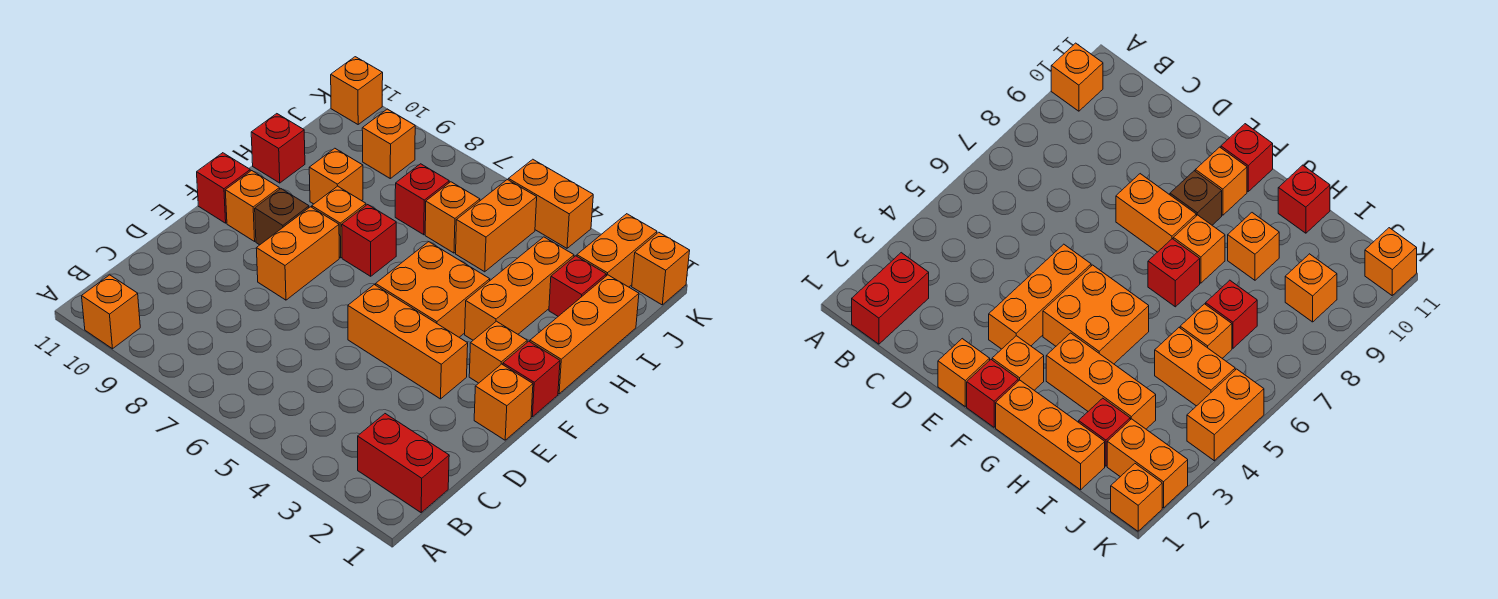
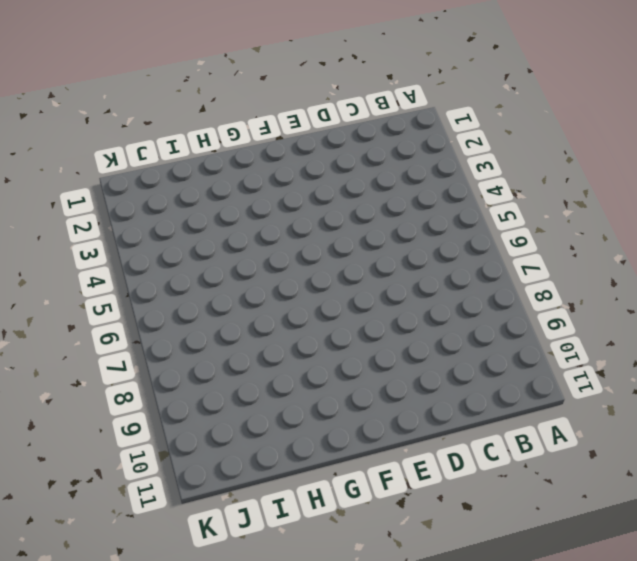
none -> orange 1x1 brick [82,275,140,349]
none -> red 1x2 brick [358,414,449,513]
none -> orange 1x1 brick [474,364,533,440]

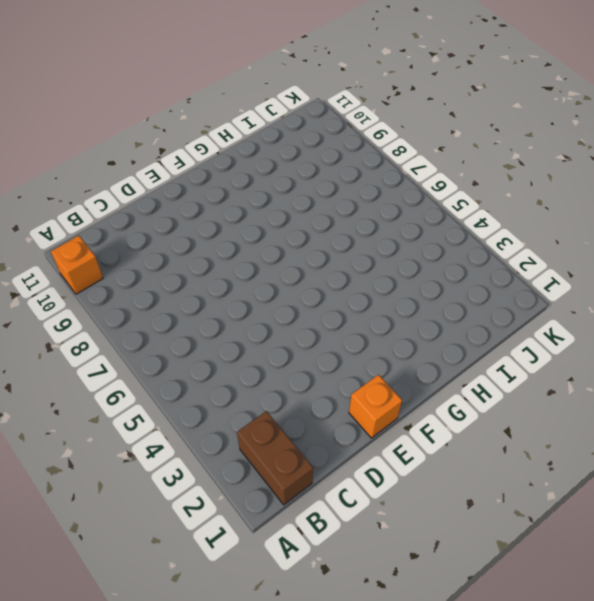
brown 1x2 brick [237,411,313,505] -> red 1x2 brick [358,414,449,513]
none -> orange 1x3 brick [348,285,468,399]
none -> orange 1x2 brick [256,207,339,300]
none -> red 1x1 brick [503,341,560,417]

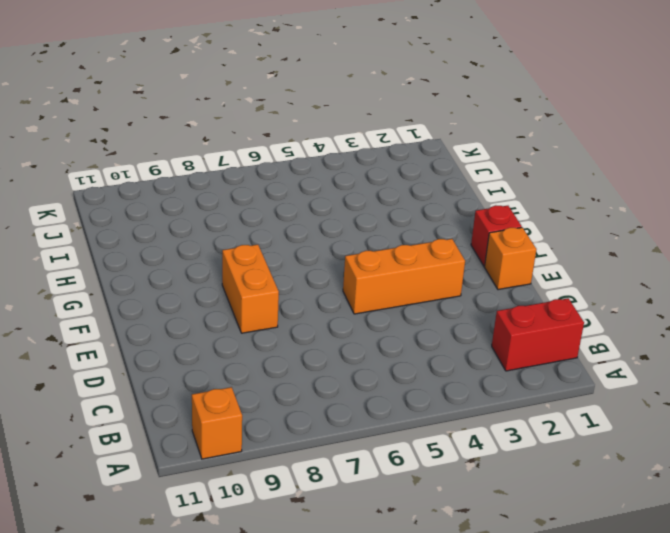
none -> orange 1x1 brick [469,321,527,383]
none -> orange 2x2 brick [376,242,490,337]
none -> brown 1x1 brick [255,189,309,245]

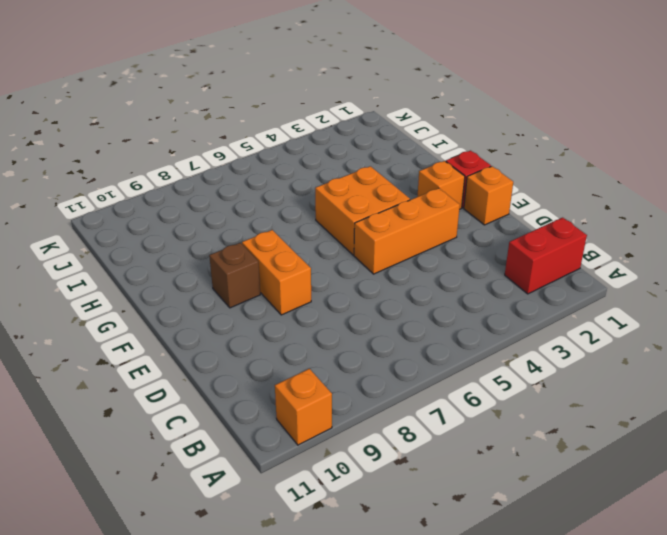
none -> orange 1x1 brick [225,171,280,241]
none -> red 1x1 brick [197,153,250,223]
none -> orange 1x3 brick [530,275,639,394]

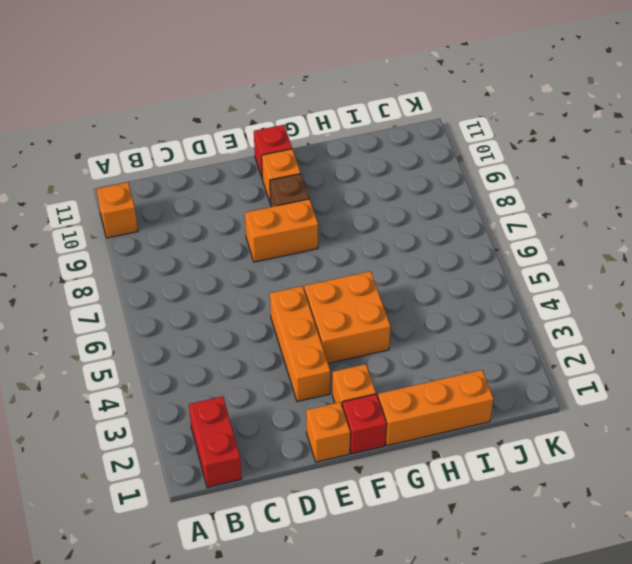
none -> orange 1x3 brick [465,237,574,340]
none -> red 1x1 brick [342,205,396,276]
none -> orange 1x1 brick [312,186,366,258]

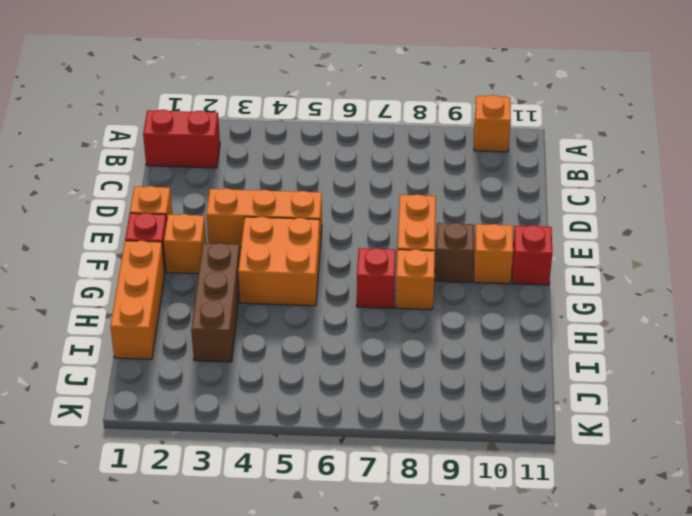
brown 1x3 brick [191,243,240,362] -> orange 1x3 brick [465,237,574,340]
none -> orange 1x1 brick [309,148,363,204]
none -> red 1x1 brick [251,114,305,183]
none -> red 1x1 brick [549,256,606,316]

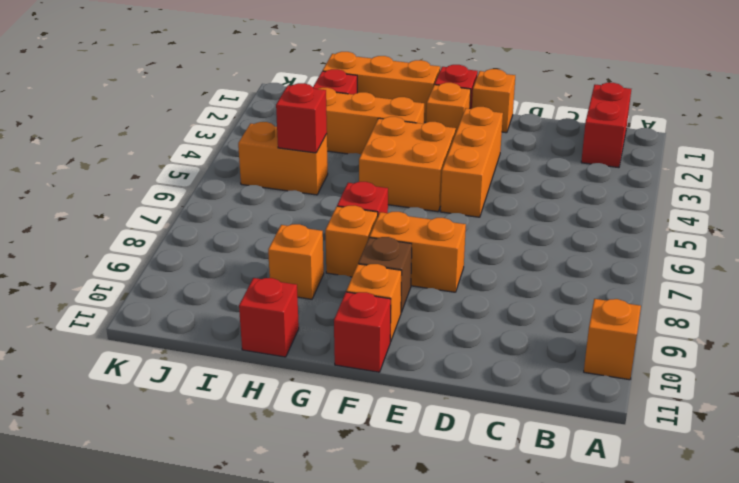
red 1x1 brick [276,83,327,153] -> red 1x1 brick moved to [395,164,449,235]
none -> orange 1x1 brick [425,182,480,253]
none -> orange 1x2 brick [577,214,657,287]
none -> orange 1x1 brick [362,109,415,178]

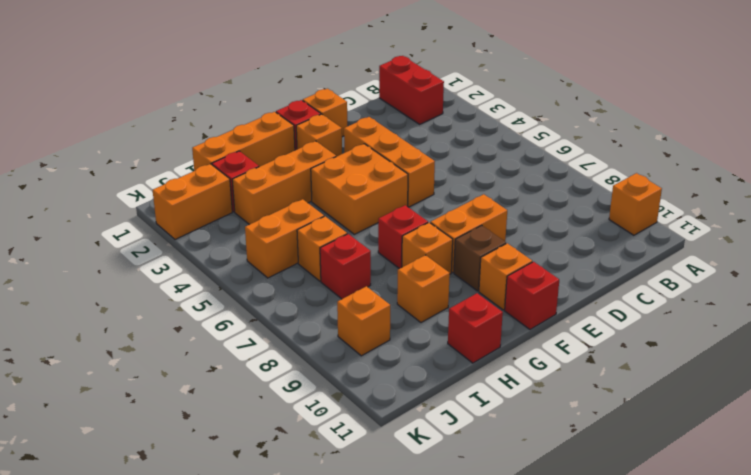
none -> orange 1x1 brick [632,232,690,305]
none -> orange 1x2 brick [508,159,593,248]
none -> orange 1x1 brick [331,57,383,124]

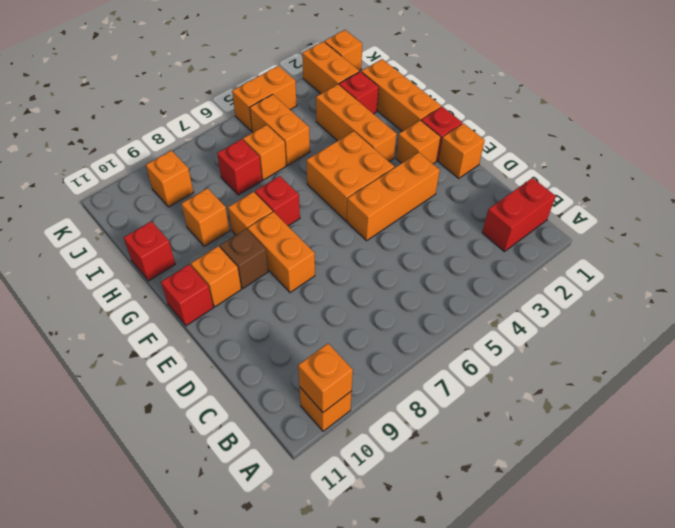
orange 1x1 brick [298,344,353,412] -> orange 1x1 brick moved to [331,57,383,124]

